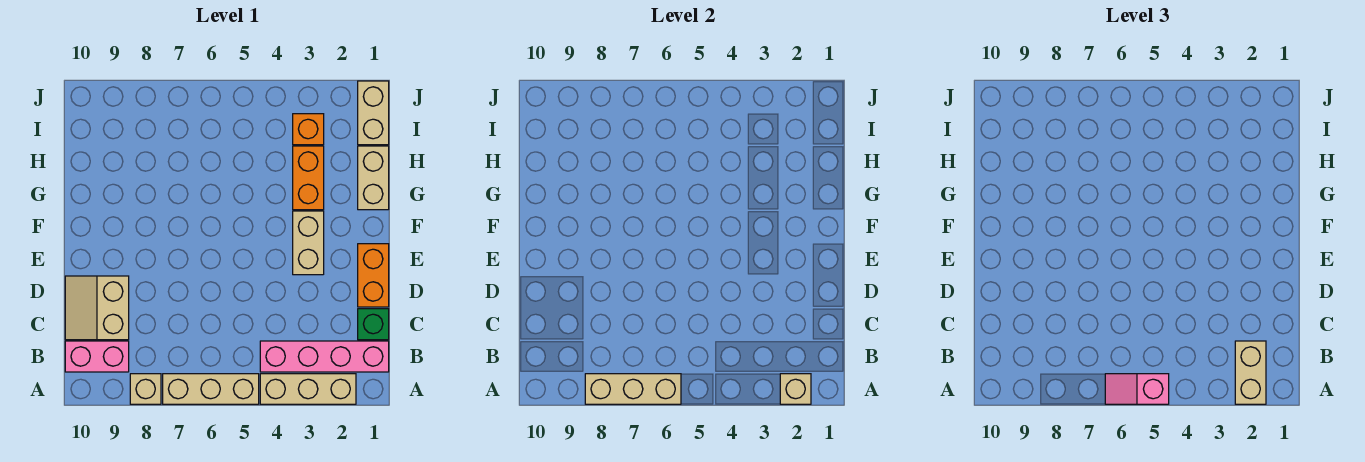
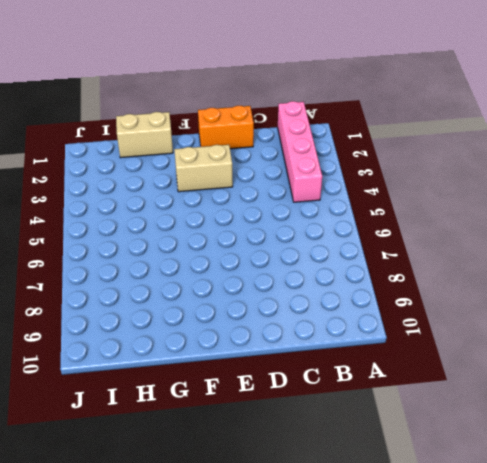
none -> tan 1x3 brick [260,374,356,404]
none -> tan 1x3 brick [163,374,259,404]
none -> tan 1x1 brick [130,374,161,404]

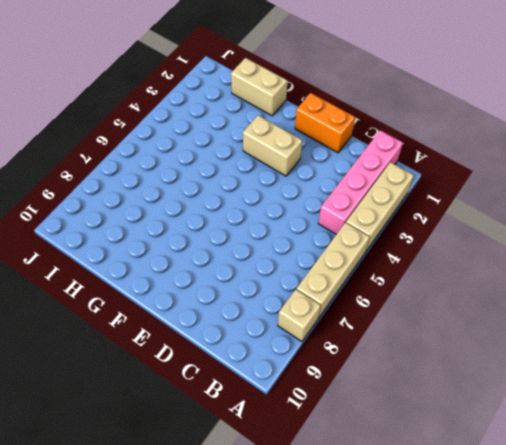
none -> pink 1x2 brick [65,341,129,372]
none -> green 1x1 brick [358,309,389,340]
none -> tan 2x2 slope [65,276,129,340]

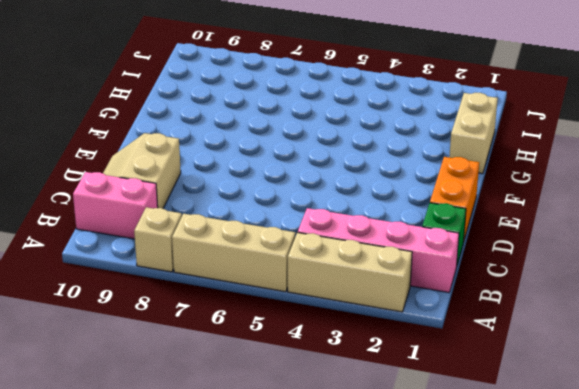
none -> tan 1x2 brick [293,211,324,275]
none -> orange 1x2 brick [293,146,324,210]
none -> tan 1x2 brick [358,81,389,145]

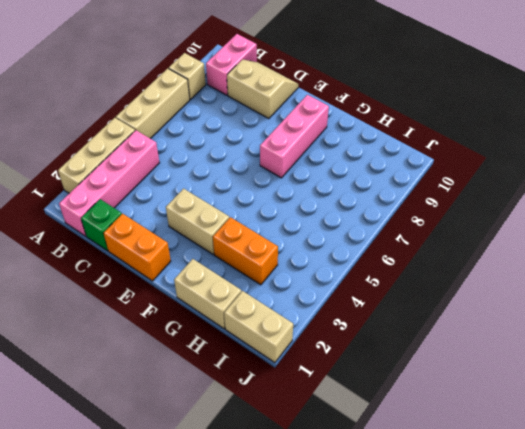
pink 1x3 brick [260,95,329,178] -> none
none -> orange 1x1 brick [293,114,324,145]
none -> tan 1x1 brick [780,374,811,404]
none -> tan 1x3 brick [585,374,681,404]

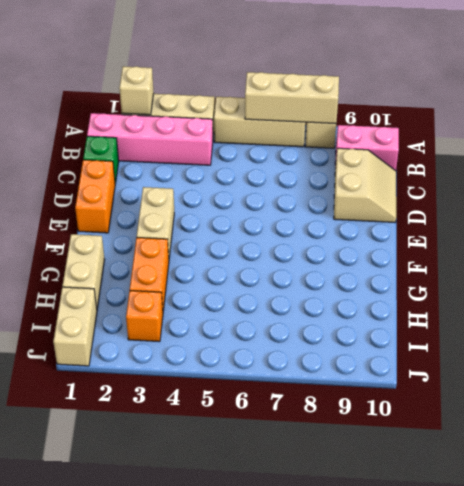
none -> tan 1x2 brick [1235,341,1266,404]
none -> pink 1x2 slope [1105,374,1169,404]

